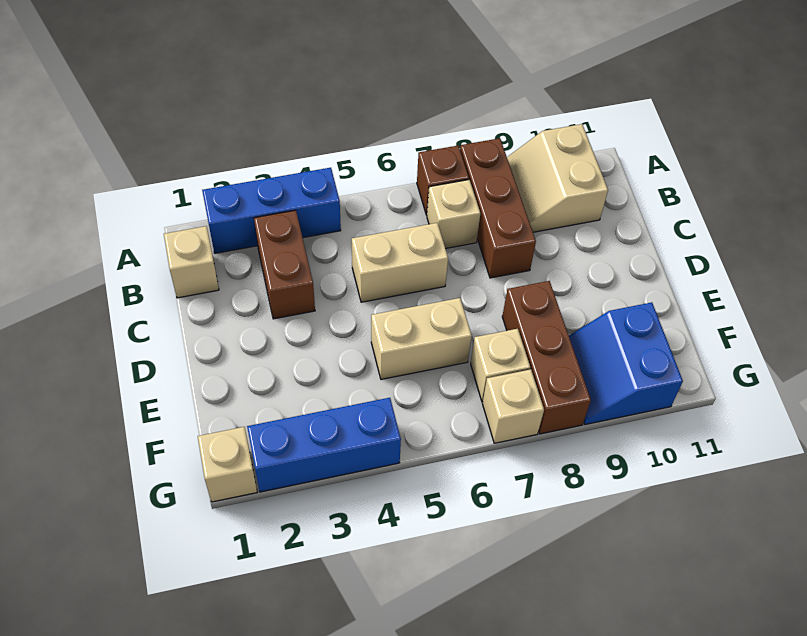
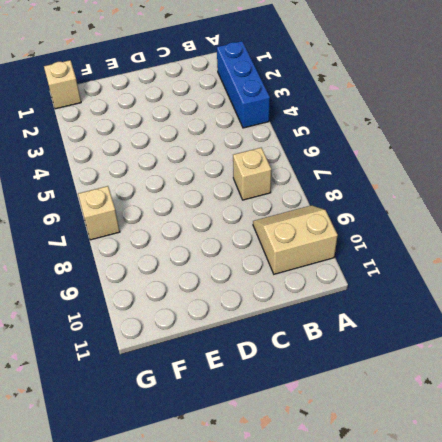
none -> brown 1x1 brick [417,146,469,215]
none -> brown 1x3 brick [460,138,536,278]
none -> tan 1x1 brick [164,226,219,298]

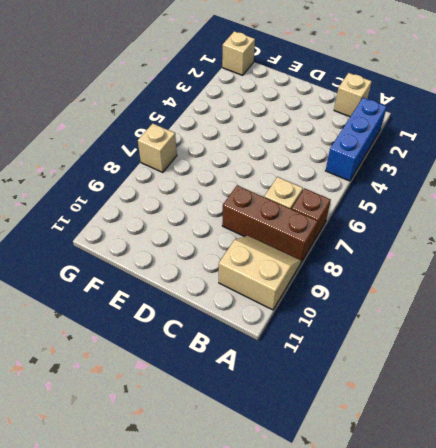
none -> brown 1x2 brick [254,210,315,319]
none -> tan 1x2 brick [352,223,448,302]
none -> tan 1x2 brick [371,298,472,379]

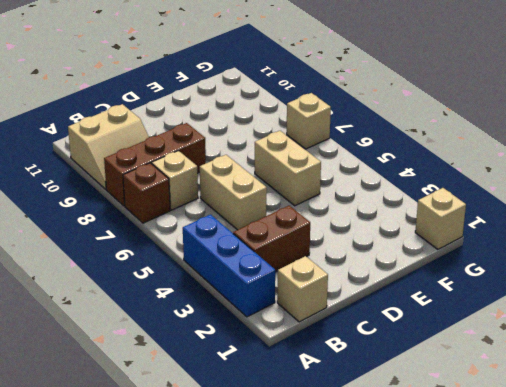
none -> brown 1x3 brick [502,281,591,434]
none -> tan 1x1 brick [471,329,530,402]
none -> blue 2x2 slope [569,302,683,424]

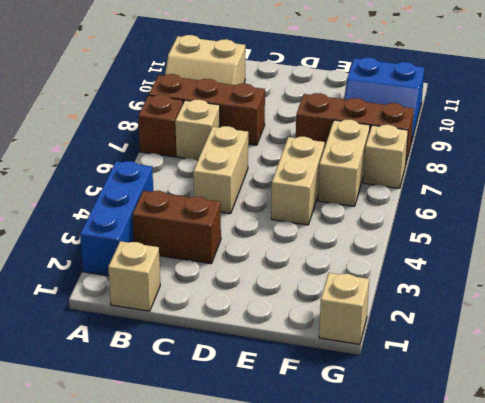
tan 1x2 brick [318,120,370,206] -> tan 1x1 brick [471,329,530,402]
none -> blue 1x3 brick [247,398,401,492]

